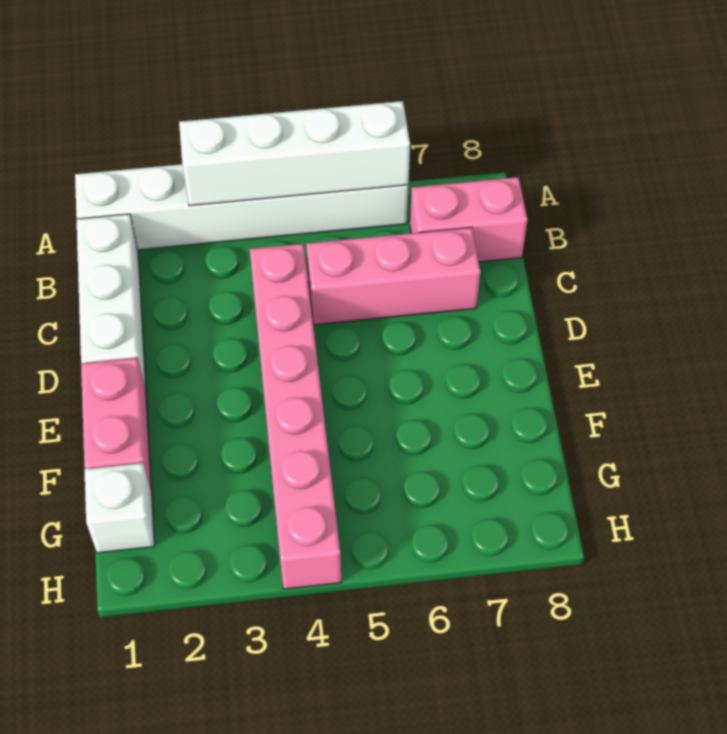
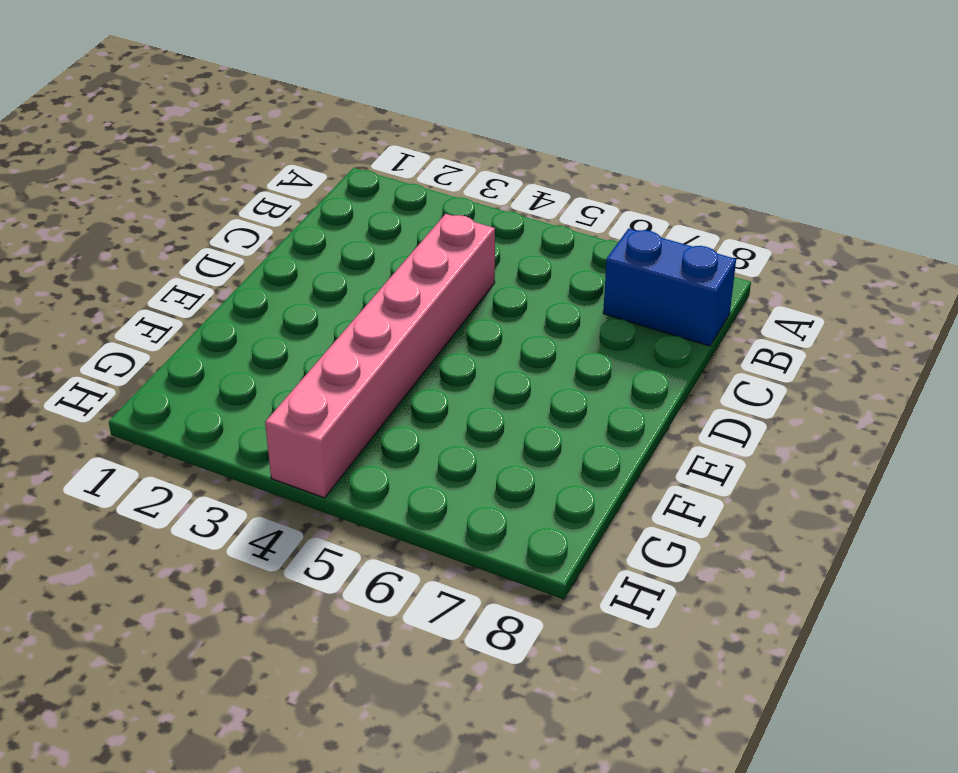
blue 1x2 brick [603,229,736,346] -> pink 1x2 brick [410,177,528,262]
none -> white 1x6 brick [75,164,409,250]
none -> white 1x3 brick [76,214,146,390]

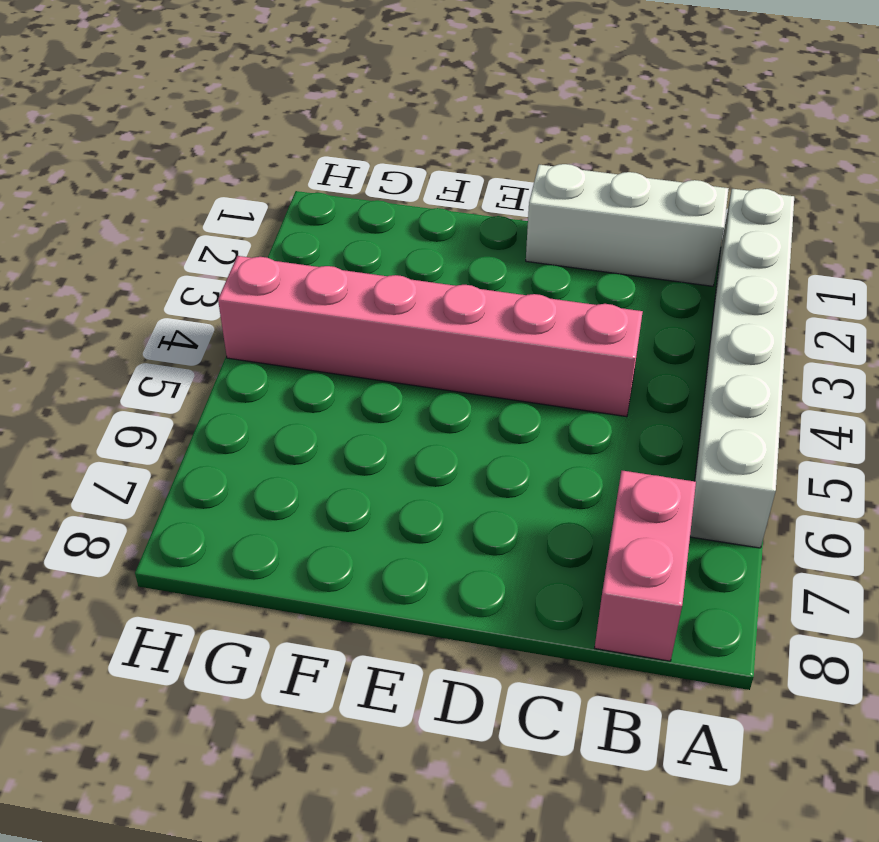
none -> pink 1x3 brick [306,227,481,325]
none -> pink 1x2 brick [81,358,152,493]

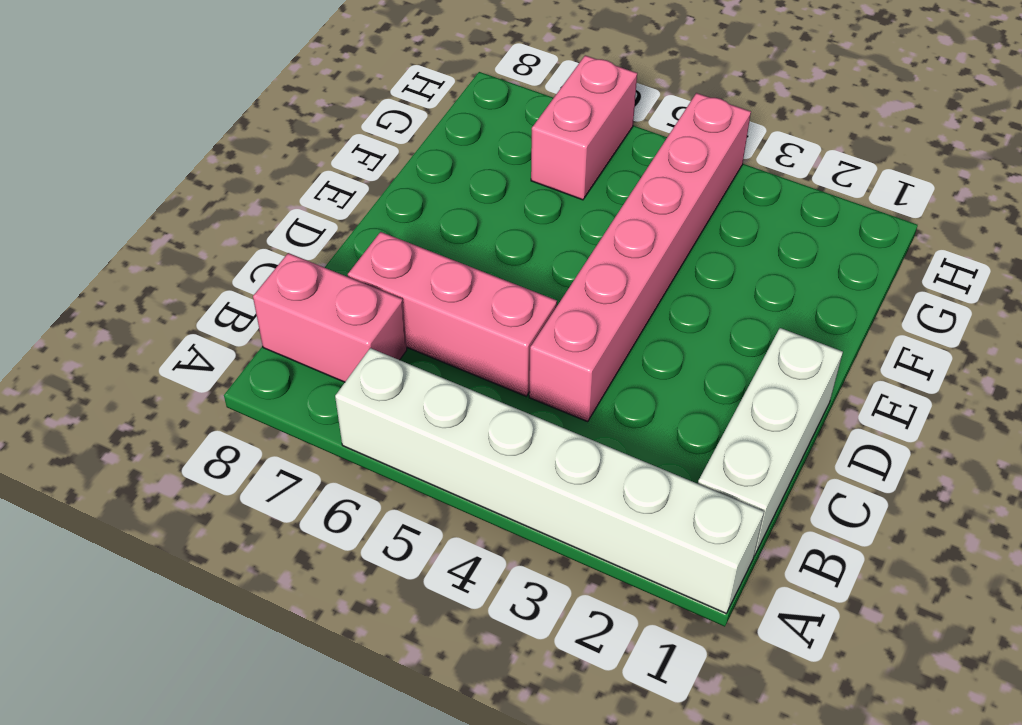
pink 1x2 brick [531,55,637,200] -> pink 1x2 brick moved to [81,358,152,493]
none -> white 1x1 brick [84,463,155,553]
none -> white 1x4 brick [179,101,410,206]

